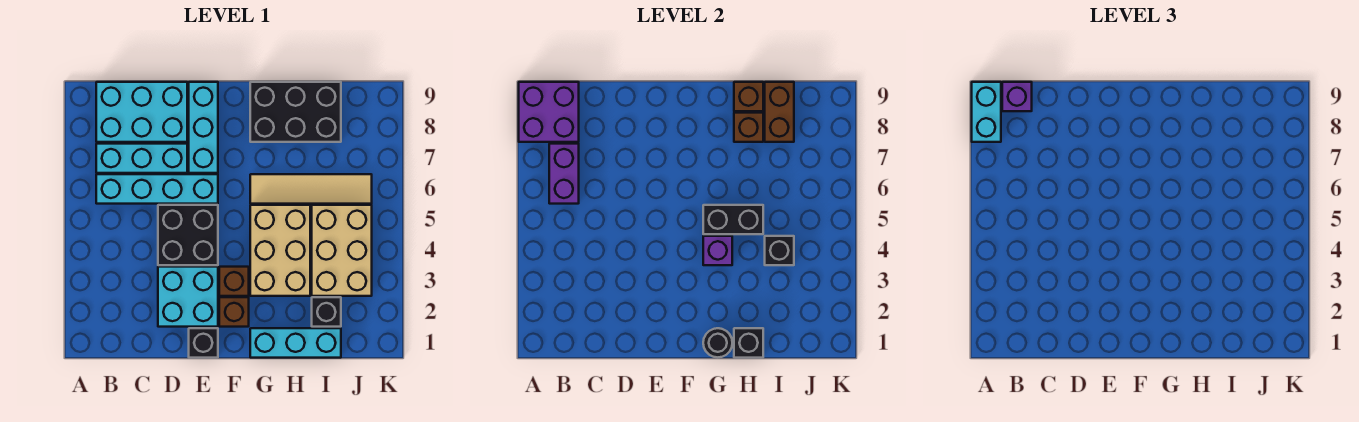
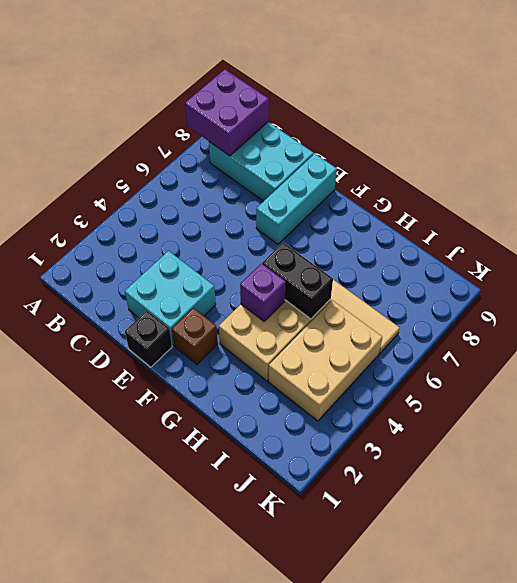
none -> cyan 1x4 brick [96,174,218,204]
none -> cyan 1x3 brick [96,144,187,173]
none -> black 2x2 brick [158,205,218,265]

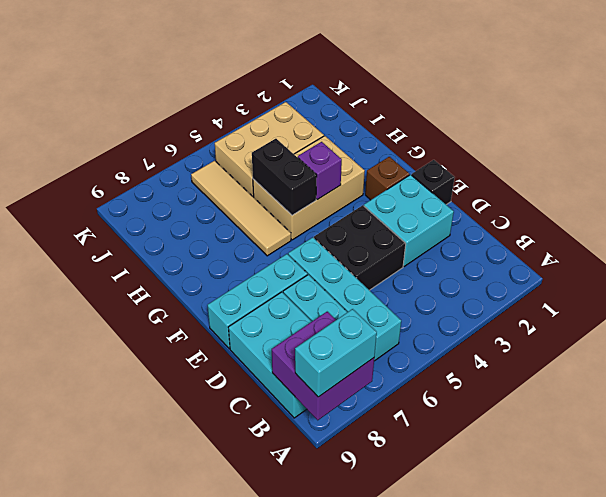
none -> brown 1x1 brick [219,267,249,296]
none -> cyan 1x3 brick [250,328,341,358]
none -> black 2x3 brick [250,82,341,142]

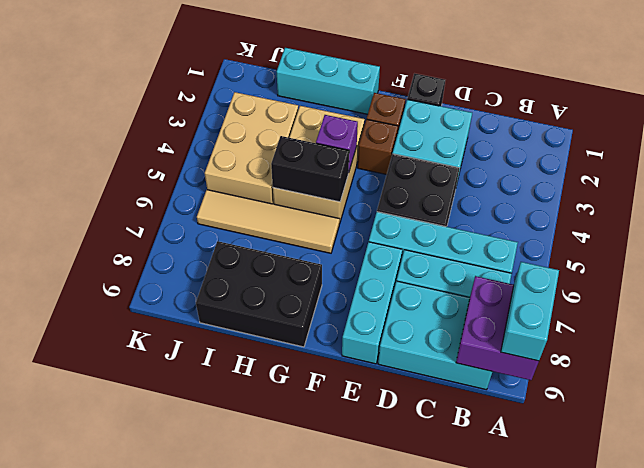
none -> black 1x1 brick [312,297,341,327]
none -> purple 1x2 brick [549,144,579,204]
none -> black 1x1 round brick [703,328,732,357]

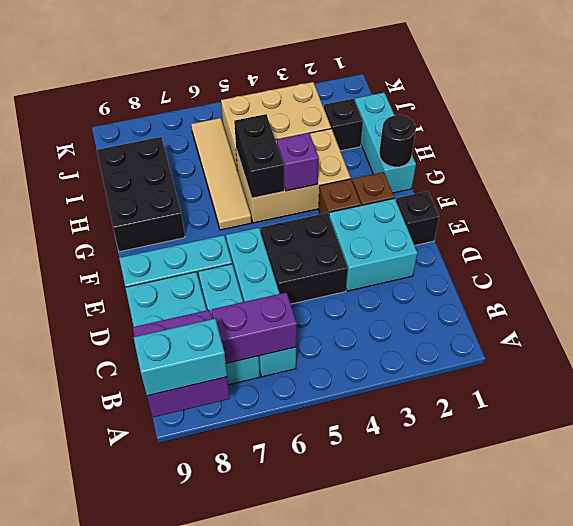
none -> black 1x1 brick [734,328,763,358]
none -> brown 1x1 brick [734,113,763,142]
none -> brown 1x1 brick [734,82,763,111]

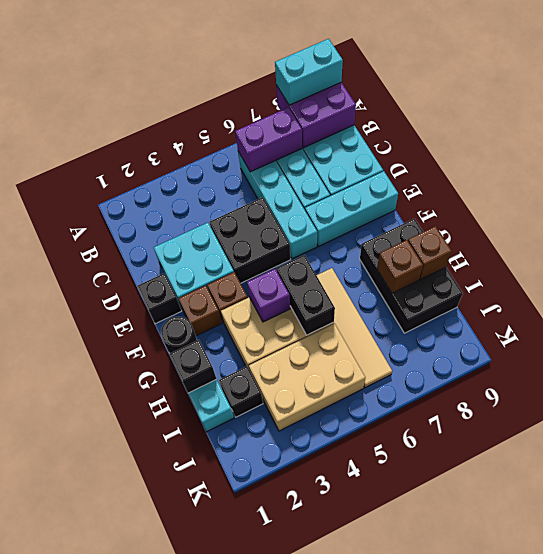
none -> black 1x1 brick [765,236,794,265]
none -> brown 1x2 brick [765,82,794,142]
none -> purple 1x1 brick [1002,82,1032,111]

